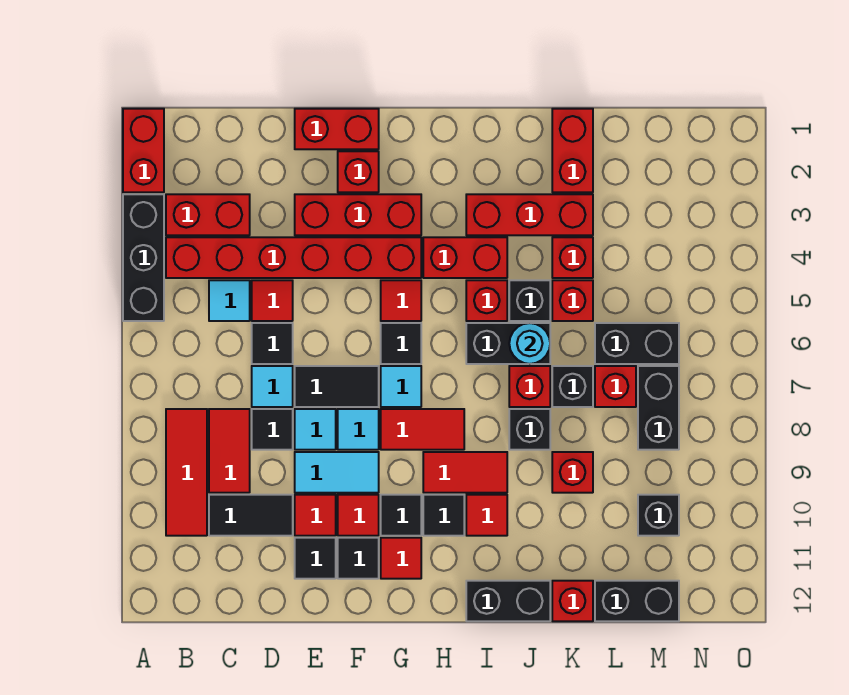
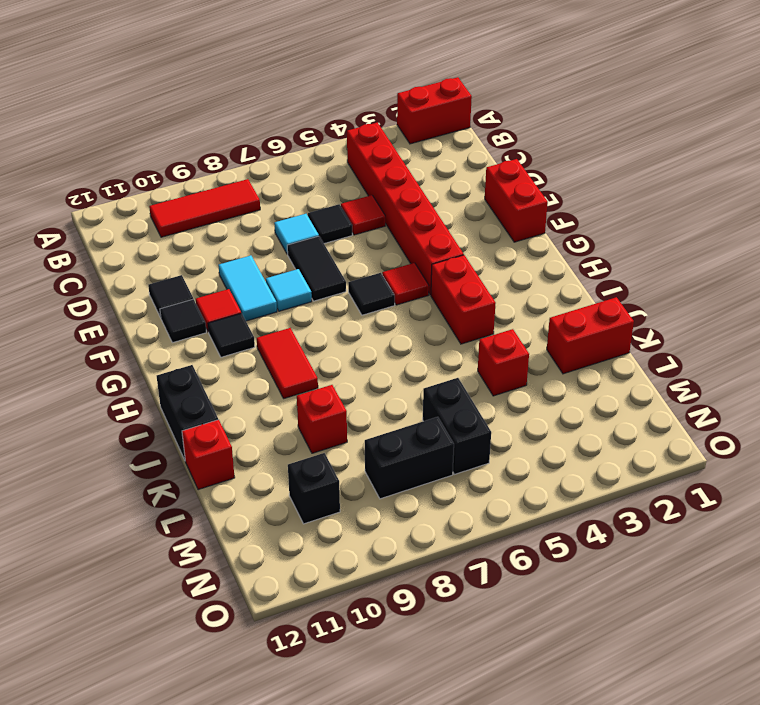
none -> black 1x3 brick [123,194,164,321]
none -> red 1x2 brick [166,194,250,235]
none -> cyan 1x1 tile [209,280,250,321]
none -> red 1x2 tile [209,409,250,493]

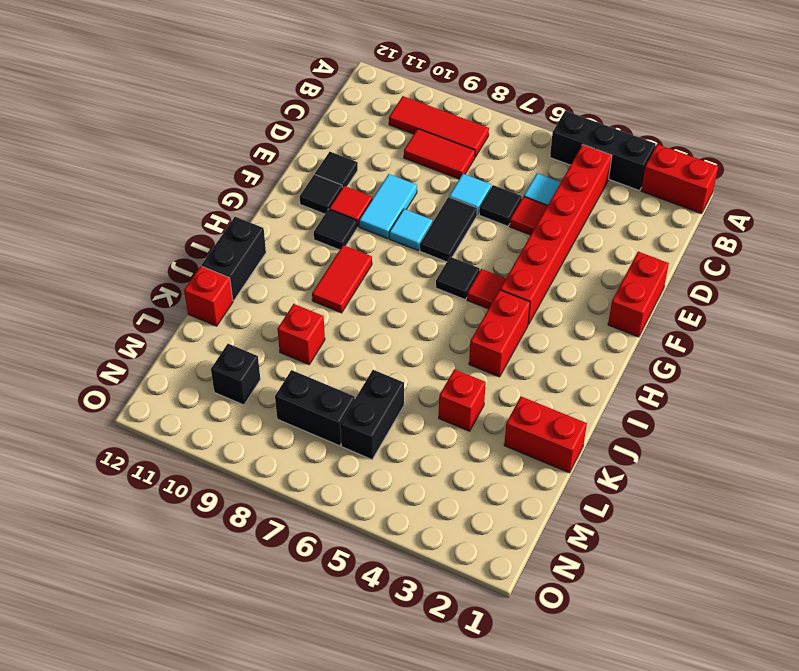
none -> red 1x2 brick [166,194,250,235]
none -> black 1x2 tile [209,495,293,536]
none -> black 1x1 tile [252,409,293,450]
none -> red 1x3 brick [295,194,421,235]

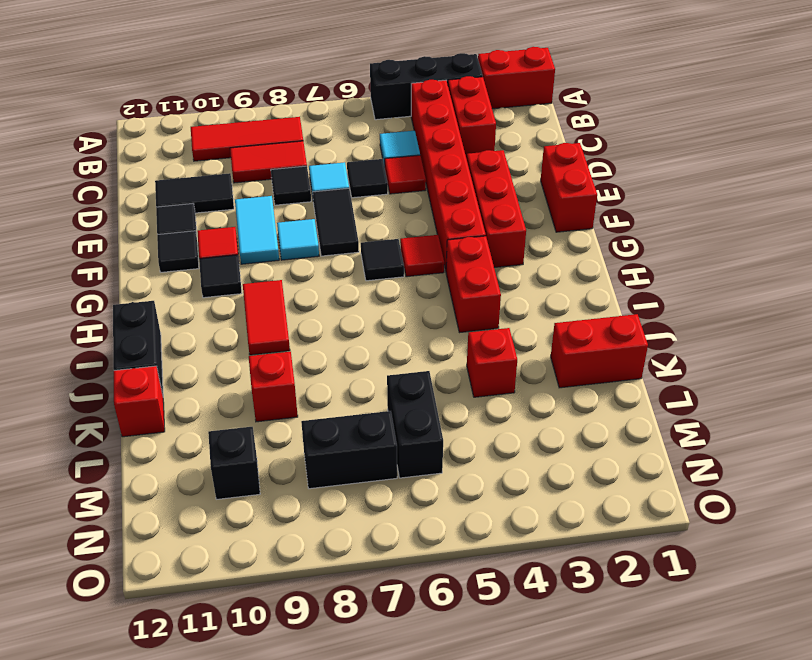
black 1x2 tile [155,173,234,213] -> black 1x2 tile turned to [209,495,293,536]
none -> cyan 1x1 tile [295,409,336,450]
none -> red 1x1 tile [295,495,336,536]
none -> red 1x1 brick [338,151,379,192]
none -> cyan 1x1 tile [381,366,421,407]

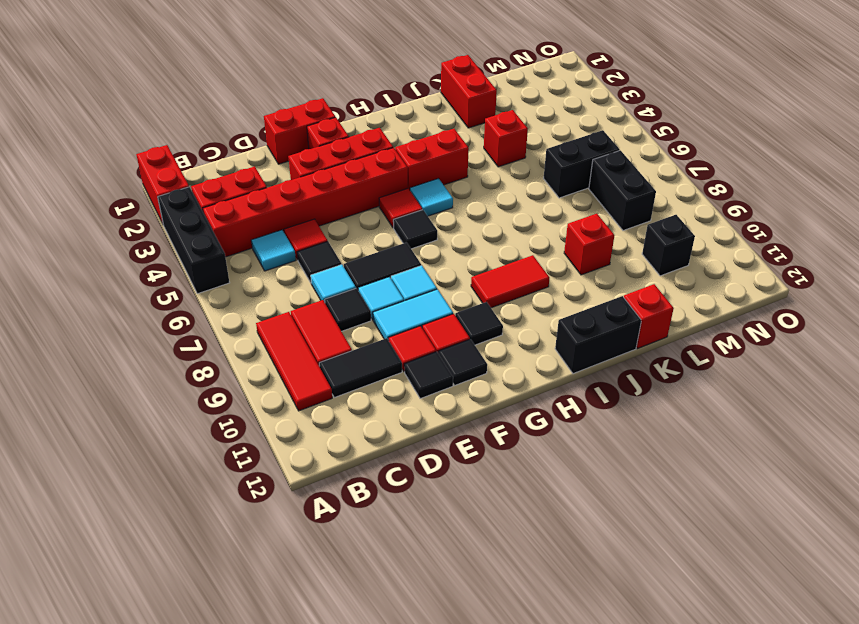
cyan 1x1 tile [410,179,453,216] -> cyan 1x1 tile moved to [381,366,421,407]
none -> red 1x2 tile [381,409,464,450]
none -> red 1x1 tile [381,538,421,579]
none -> black 1x1 tile [423,495,464,536]
none -> red 1x3 brick [466,194,593,235]

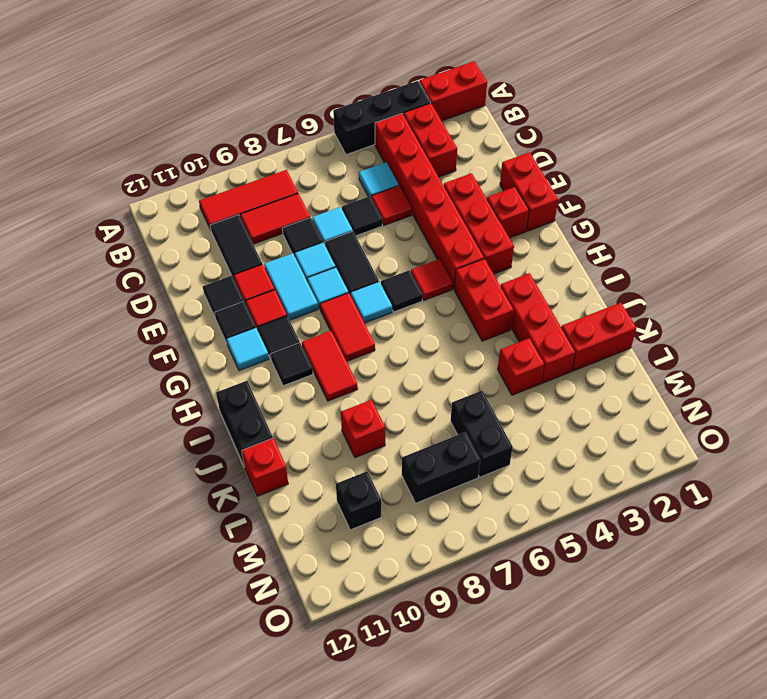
cyan 1x1 tile [226,328,269,371] -> red 1x1 tile [381,538,421,579]
none -> red 1x1 brick [466,280,507,321]
none -> black 1x2 brick [466,323,550,364]
none -> red 1x1 tile [466,495,507,536]
none -> black 1x1 brick [509,280,550,321]

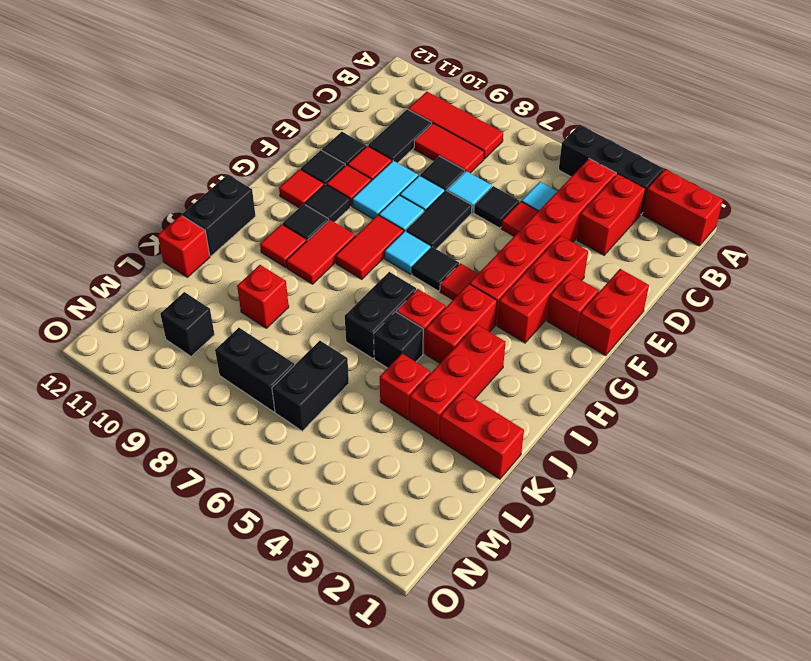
none -> red 1x1 brick [509,366,550,407]
none -> black 1x1 brick [509,409,550,450]
none -> red 1x1 brick [552,280,593,321]
none -> black 1x1 brick [552,366,593,407]

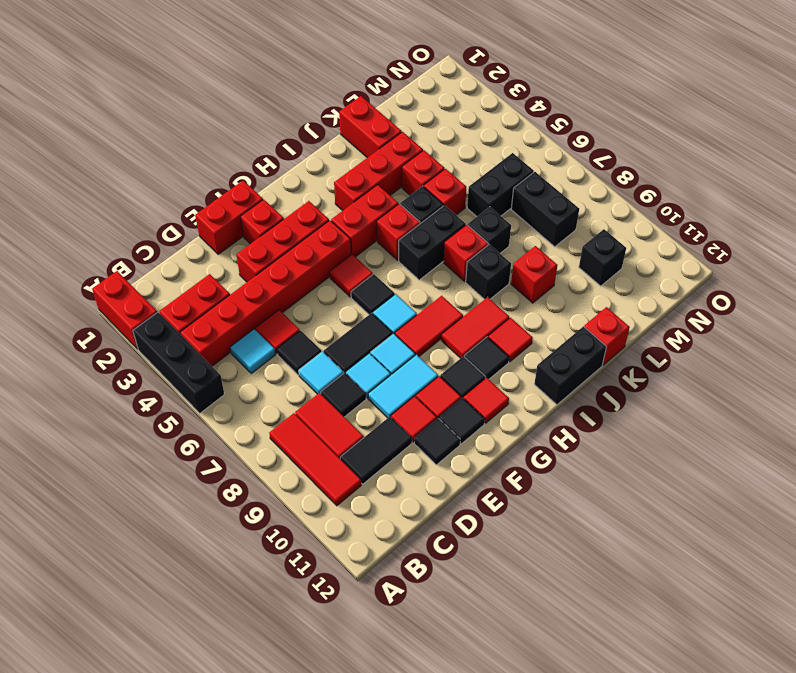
none -> red 1x1 brick [595,366,636,407]
none -> black 1x2 brick [595,581,679,621]
none -> cyan 1x1 round brick [509,323,550,364]

